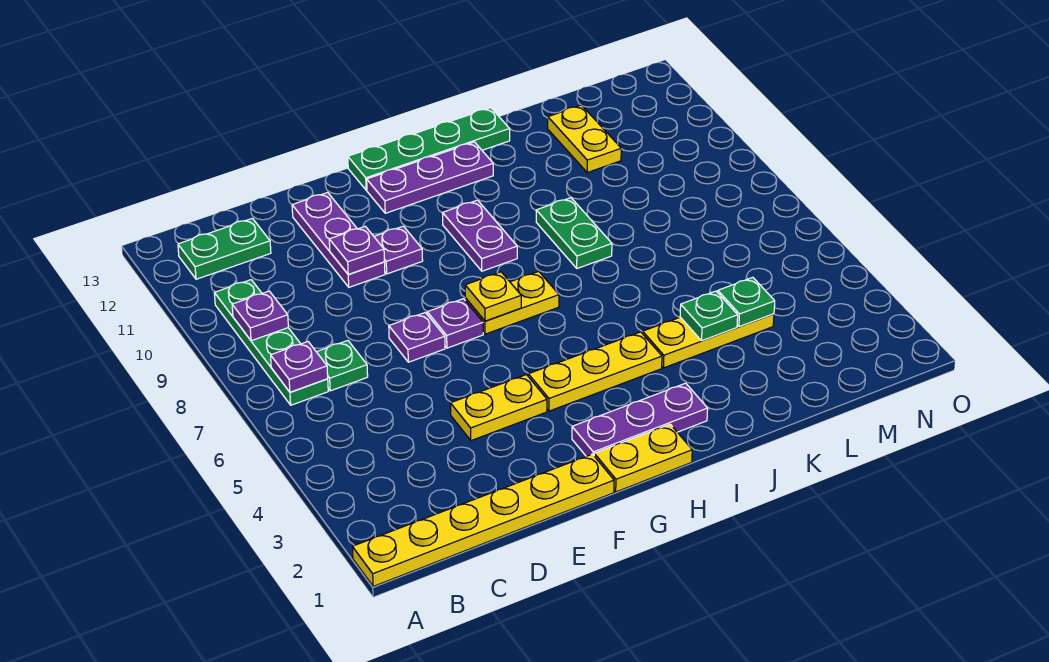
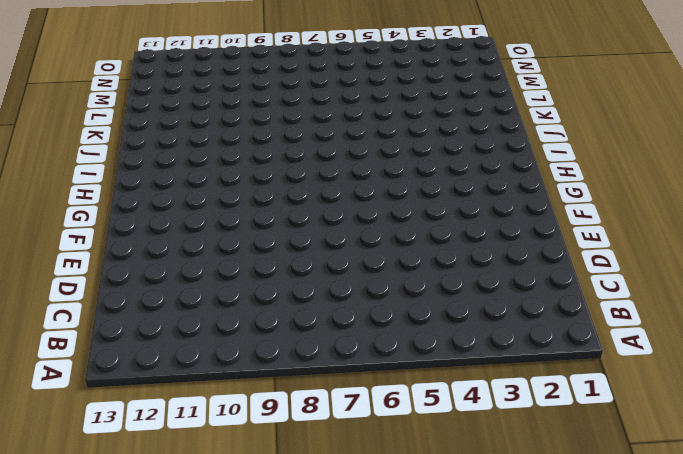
none -> yellow 1x6 plate [352,454,614,586]
none -> green 1x4 plate [214,280,328,405]
none -> green 1x2 plate [178,218,271,279]

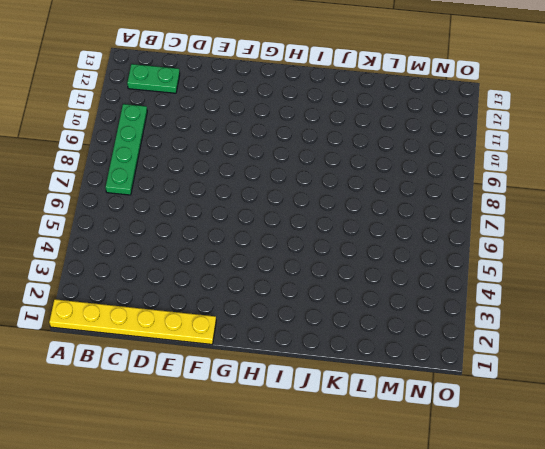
none -> green 1x1 plate [317,341,368,391]
none -> yellow 1x2 plate [450,375,547,441]
none -> purple 1x1 plate [389,313,445,362]

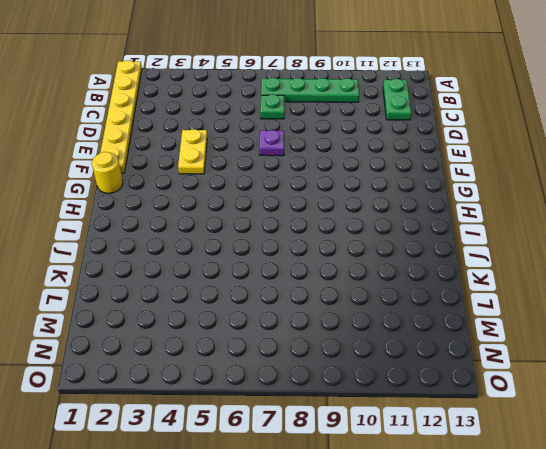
yellow 1x1 round brick [92,152,123,193] -> yellow 1x2 plate [594,424,692,492]
none -> purple 1x3 plate [292,193,385,287]
none -> purple 1x1 plate [427,299,483,348]
none -> purple 1x1 plate [374,226,423,274]

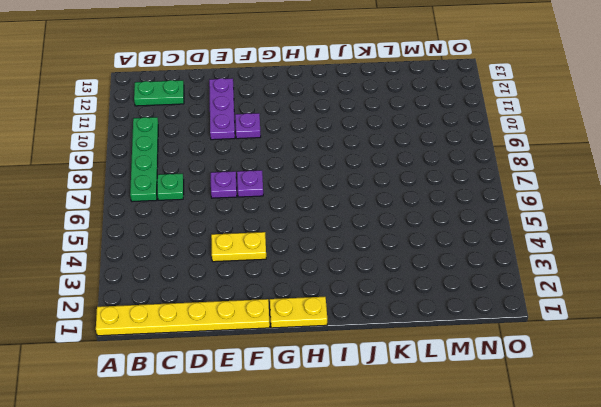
none -> purple 1x3 plate [572,383,708,456]
none -> yellow 1x3 plate [528,332,662,411]
none -> yellow 1x2 plate [465,272,559,334]

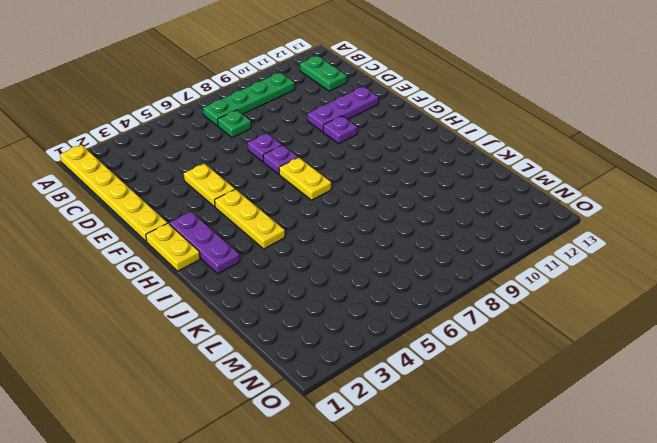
none -> purple 1x3 plate [367,142,493,213]
none -> green 1x4 plate [348,108,510,190]
none -> purple 1x2 plate [443,200,517,271]

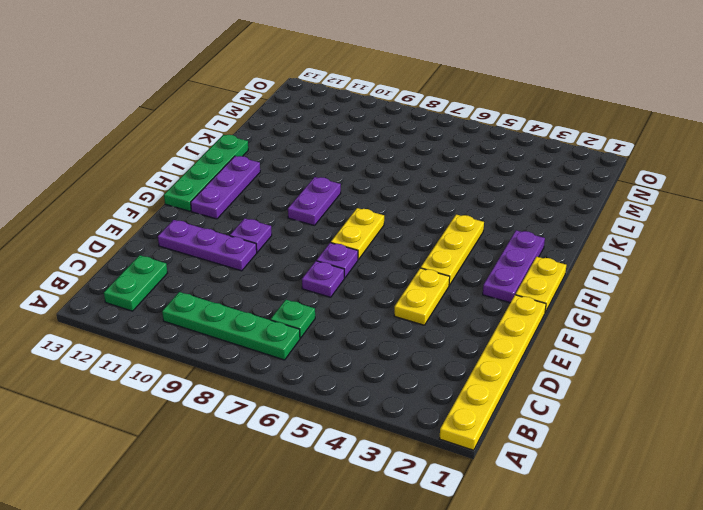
purple 1x2 plate [288,177,341,225] -> purple 1x2 plate turned to [443,200,517,271]
none -> yellow 1x3 plate [643,314,774,368]
none -> green 1x2 plate [536,198,612,268]
none -> yellow 1x2 plate [548,105,621,173]

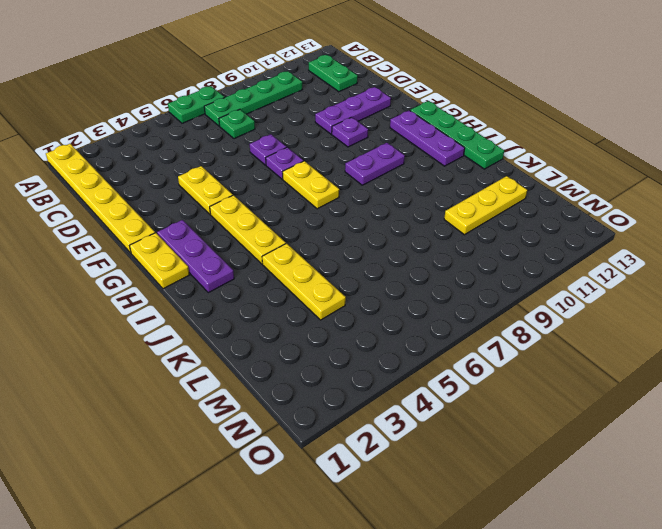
green 1x2 plate [168,86,225,123] -> green 1x2 plate moved to [536,198,612,268]
yellow 1x3 plate [444,176,527,235] -> yellow 1x2 plate [548,105,621,173]
none -> purple 1x1 plate [271,342,328,392]
none -> purple 1x1 plate [232,291,288,341]
none -> purple 1x1 plate [329,226,384,274]

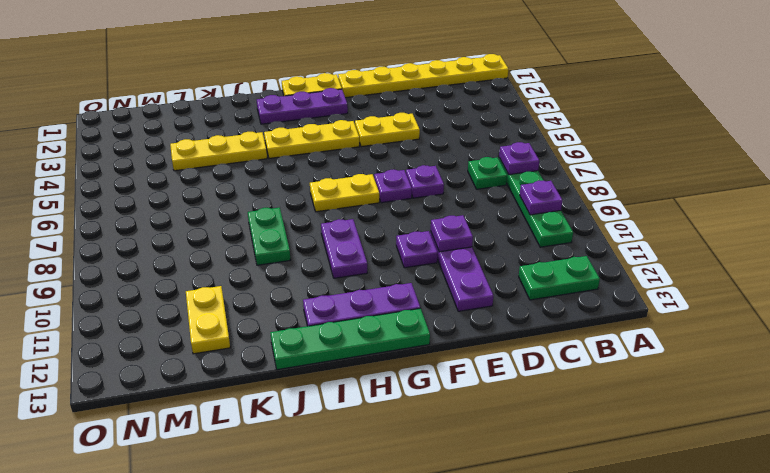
none -> yellow 1x1 plate [465,272,521,321]
none -> green 1x1 plate [680,291,738,340]
none -> green 1x1 plate [718,277,775,327]

